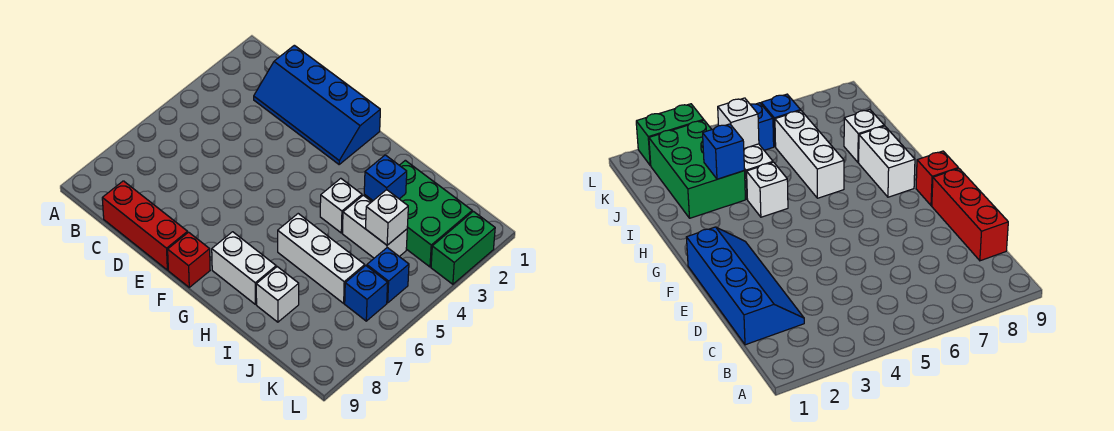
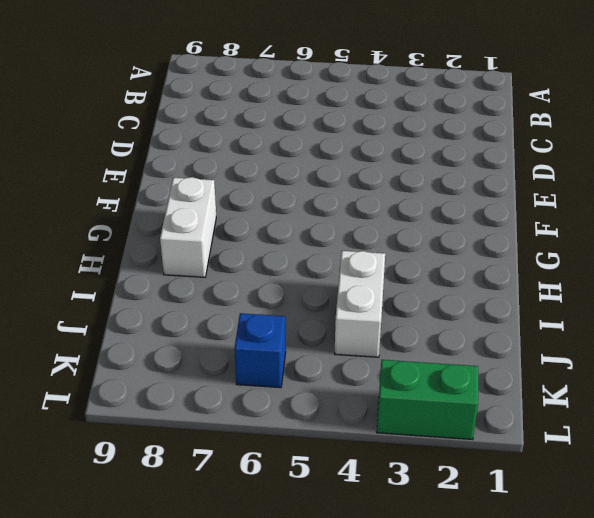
none -> blue 2x4 slope [254,45,380,164]
none -> red 1x3 brick [102,181,188,270]
none -> red 1x1 brick [168,232,210,287]

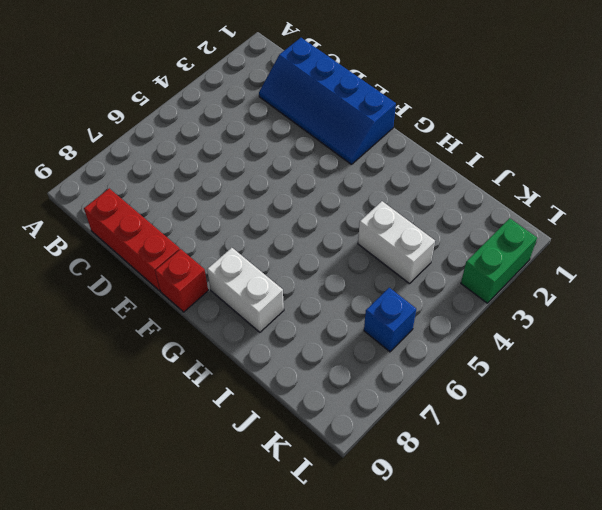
none -> white 1x1 brick [320,178,362,233]
none -> white 1x3 brick [278,214,365,303]
none -> green 2x3 brick [364,160,472,267]

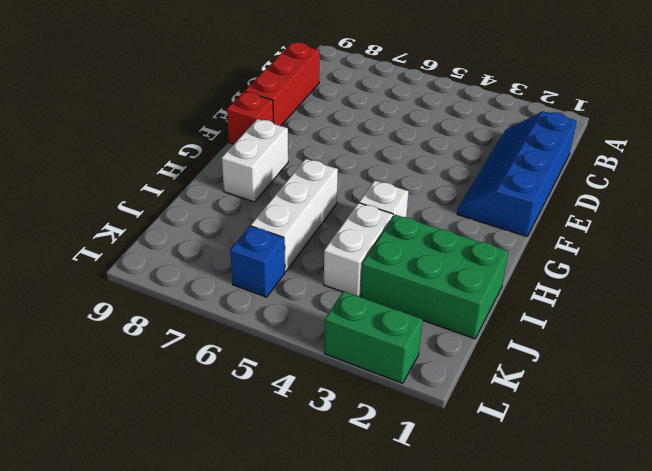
green 2x3 brick [361,215,509,339] -> green 2x3 brick turned to [364,160,472,267]
none -> white 1x1 brick [256,267,299,322]
none -> blue 1x1 brick [367,248,409,303]
none -> blue 1x1 brick [364,155,407,200]

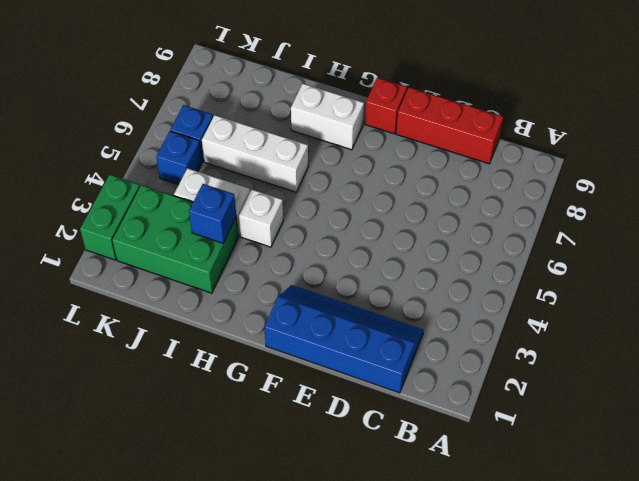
none -> white 1x1 brick [256,267,299,322]
none -> white 1x1 brick [366,190,408,245]

